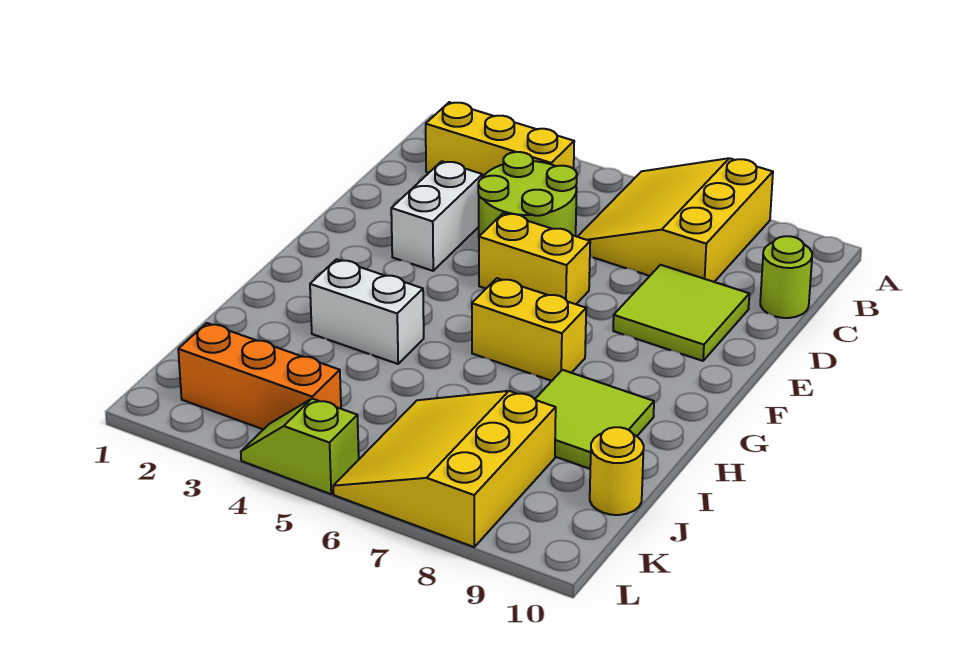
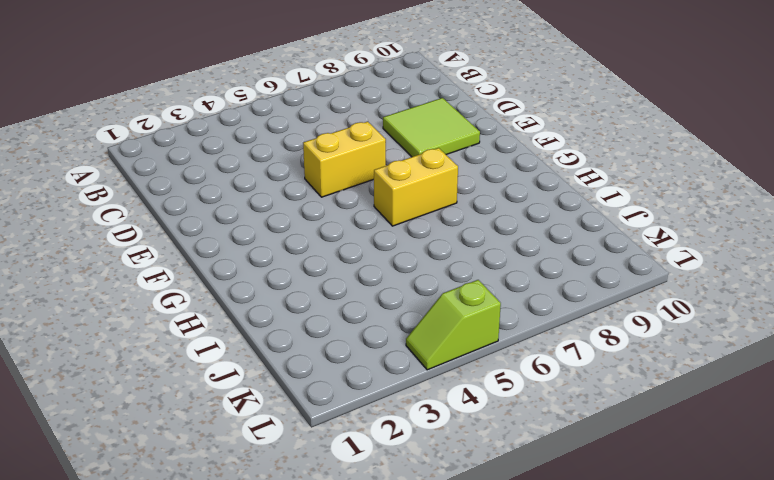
none -> yellow 3x3 slope [578,158,773,282]
none -> yellow 1x3 brick [426,102,574,177]
none -> lime 2x2 round brick [478,152,577,236]

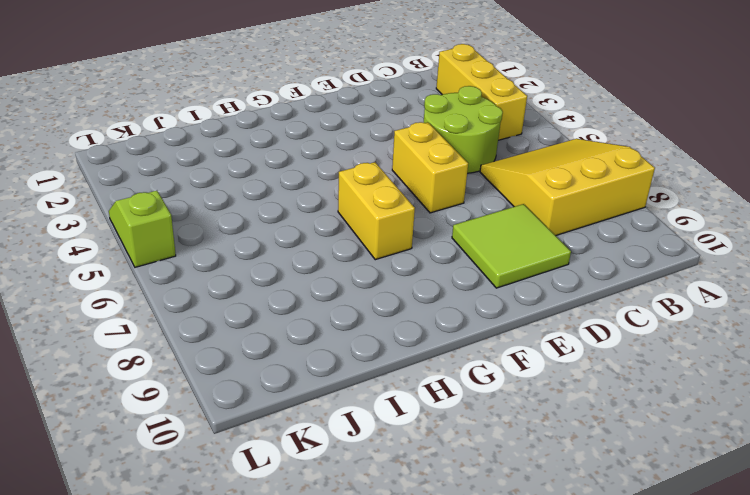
none -> lime 1x1 round brick [760,236,812,318]
none -> white 1x2 brick [391,161,482,271]
none -> white 1x2 brick [310,259,424,364]

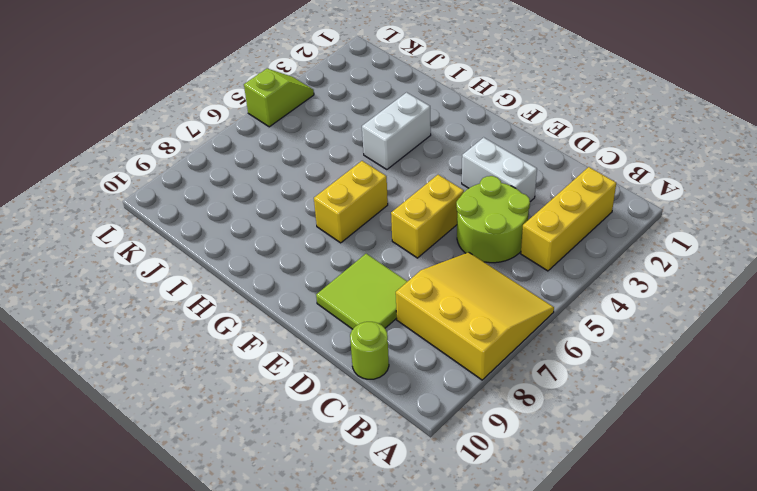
none -> lime 2x2 tile [535,370,654,469]
none -> yellow 3x3 slope [333,391,556,547]
none -> yellow 1x1 round brick [590,427,644,515]

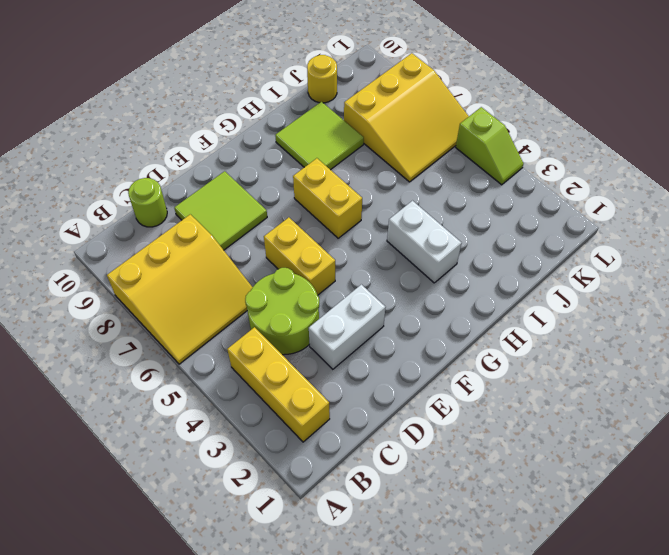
none -> orange 1x3 brick [178,323,341,429]

